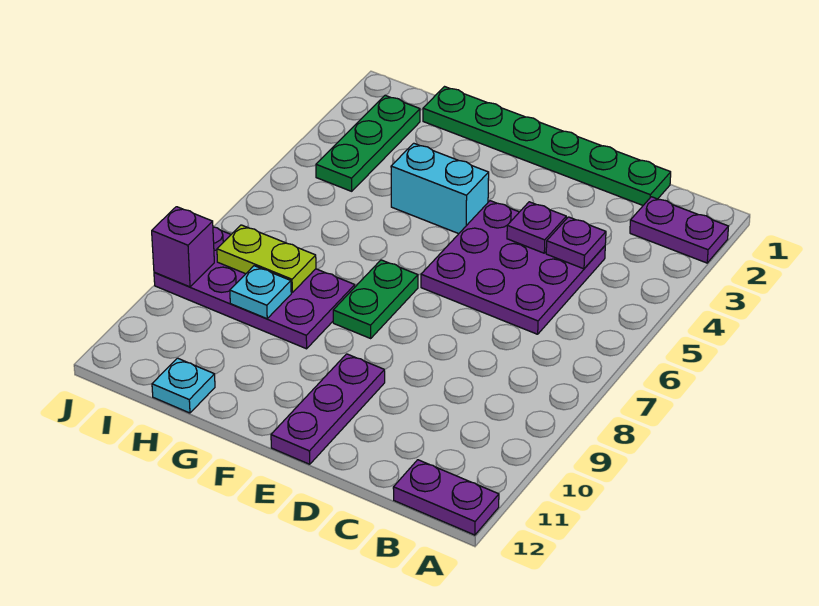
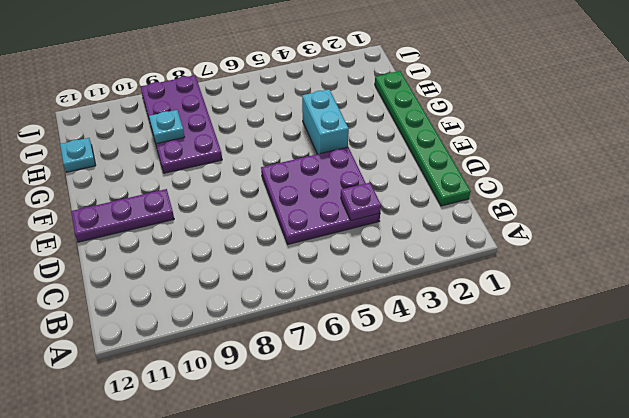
none -> purple 1x2 plate [630,197,729,263]
none -> purple 1x2 plate [393,460,499,535]
none -> green 1x2 plate [333,260,418,338]

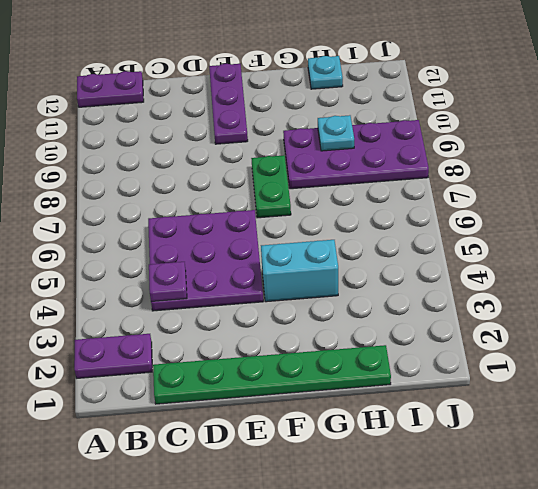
none -> green 1x3 plate [316,95,420,191]
none -> purple 1x1 plate [507,202,566,253]
none -> lime 1x2 plate [217,225,316,292]

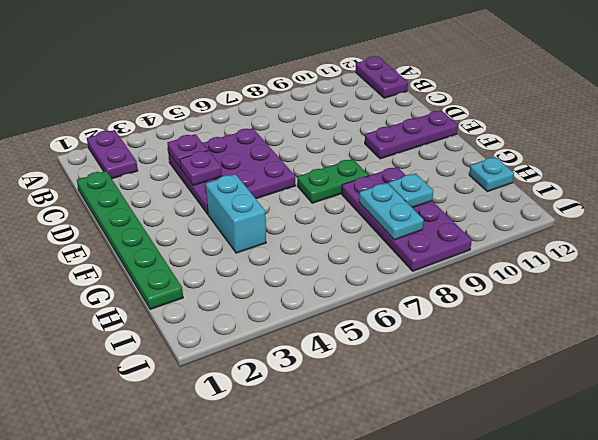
cyan 1x2 plate [359,183,424,240] -> lime 1x2 plate [217,225,316,292]
none -> green 1x3 plate [316,95,420,191]
none -> purple 1x1 brick [152,207,214,287]

